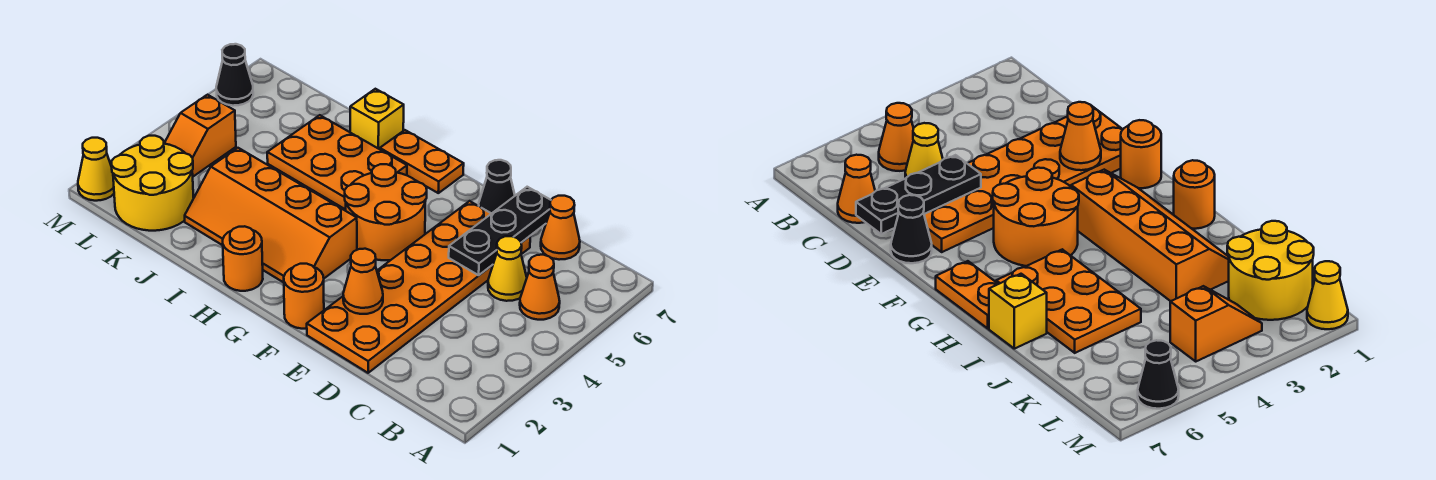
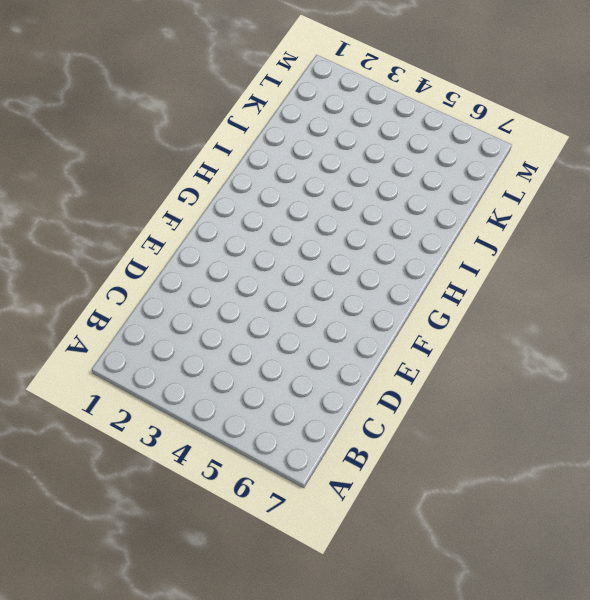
none -> orange 1x1 cone [520,255,560,320]
none -> yellow 1x1 cone [488,236,527,301]
none -> orange 1x1 cone [541,196,580,260]

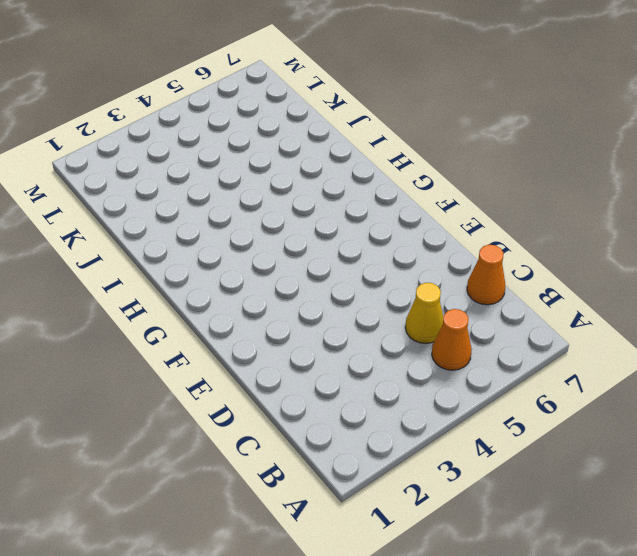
none -> orange 2x6 plate [307,201,530,373]
none -> black 1x1 cone [479,160,515,214]
none -> orange 1x1 round brick [284,264,324,329]

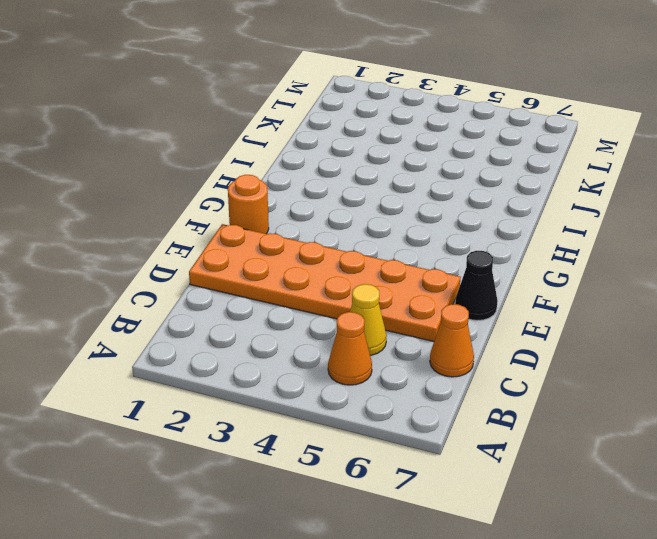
none -> orange 2x2 round brick [345,164,427,260]
none -> orange 2x4 slope [185,148,357,283]
none -> orange 1x2 plate [380,130,464,193]

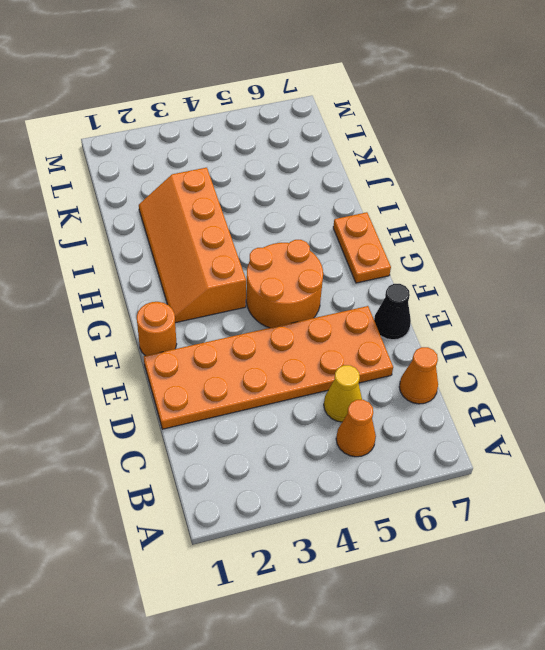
none -> orange 1x1 round brick [223,226,263,291]
none -> orange 2x3 plate [267,115,407,210]
none -> yellow 1x1 brick [350,89,404,149]

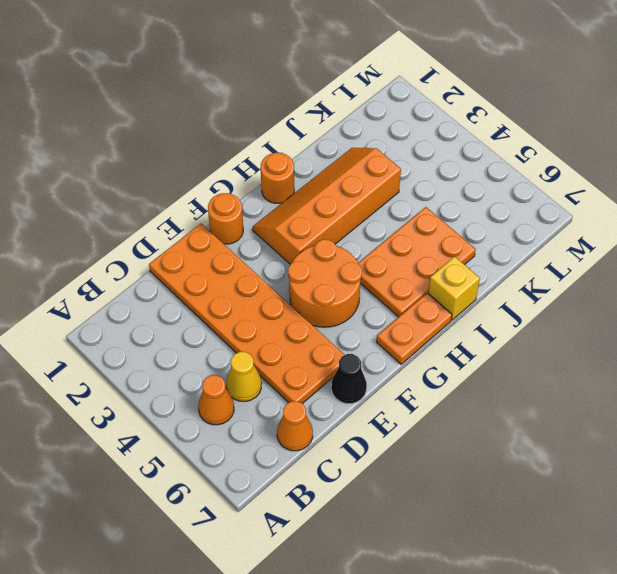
none -> yellow 2x2 round brick [112,136,194,231]
none -> orange 1x2 slope [164,95,236,176]
none -> yellow 1x1 cone [78,138,114,201]

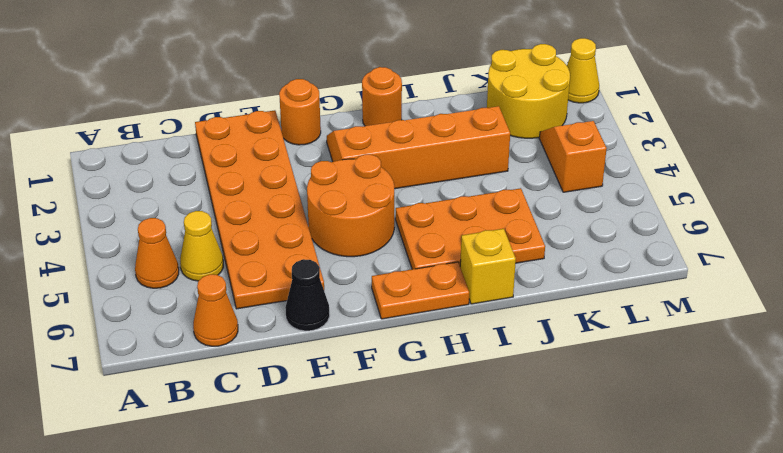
none -> black 1x1 cone [216,44,253,106]
none -> black 1x3 plate [449,187,551,275]
none -> orange 1x1 cone [343,249,383,314]

